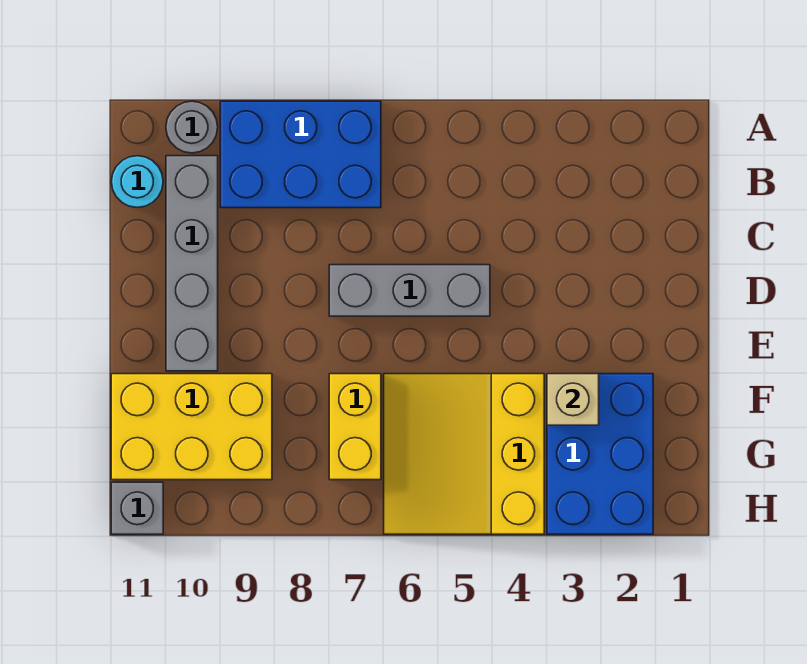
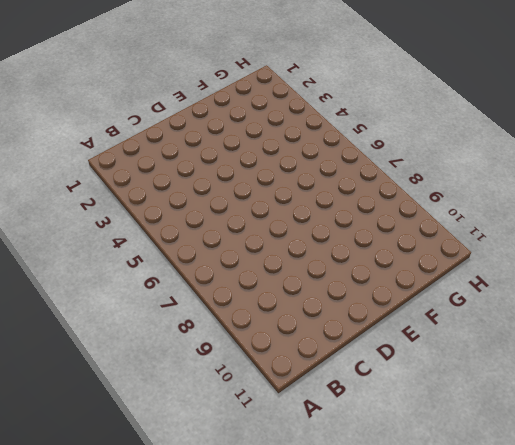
none -> blue 2x3 brick [220,101,381,208]
none -> grey 1x1 round brick [166,101,218,153]

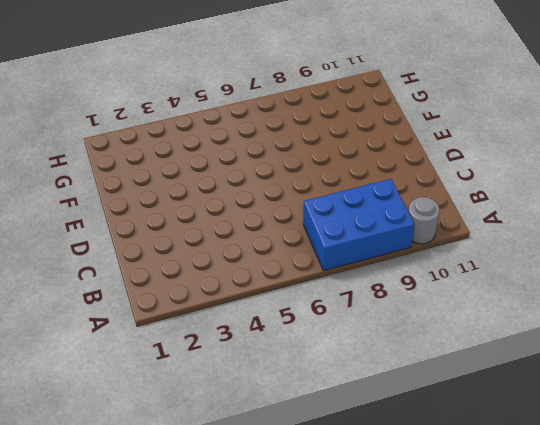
none -> grey 1x4 brick [166,156,218,371]
none -> cyan 1x1 round brick [111,156,163,208]

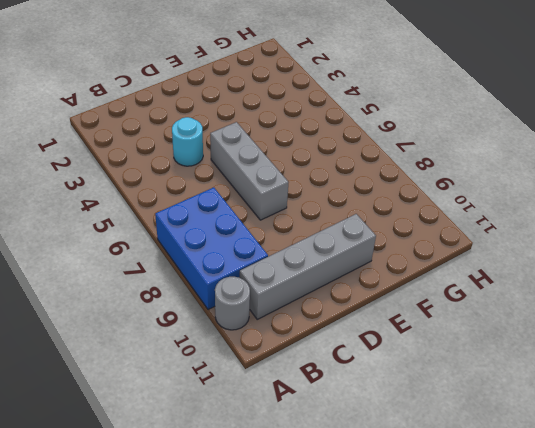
cyan 1x1 round brick [172,117,203,166] -> cyan 1x1 round brick moved to [111,156,163,208]
none -> blue 2x3 brick [547,374,653,534]
none -> yellow 3x3 slope [384,374,544,534]

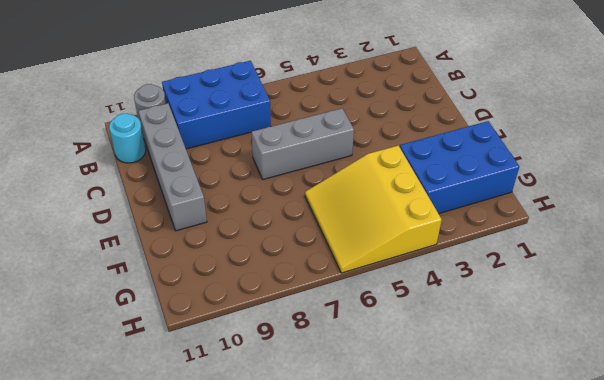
blue 2x3 brick [400,121,519,214] -> blue 2x3 brick turned to [547,374,653,534]
none -> yellow 1x2 brick [329,374,381,480]
none -> yellow 2x3 brick [111,374,272,480]

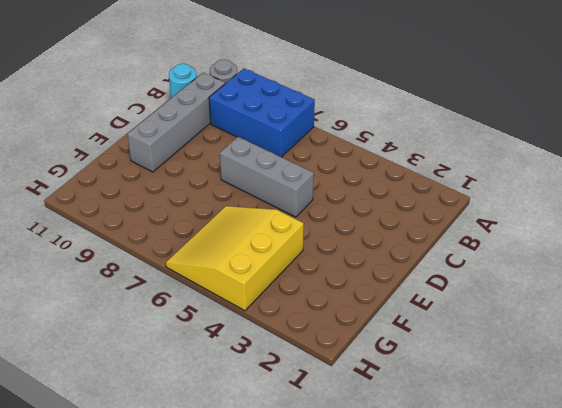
none -> blue 2x3 brick [547,374,653,534]
none -> yellow 1x2 brick [329,374,381,480]

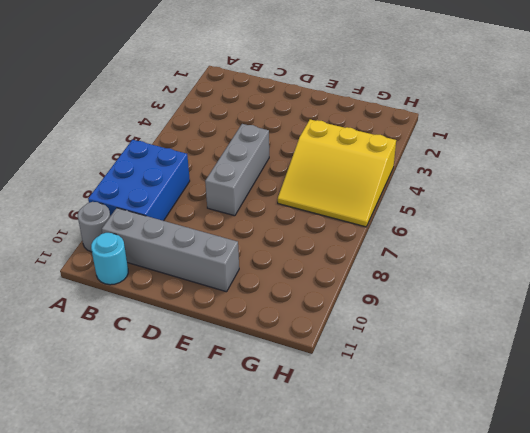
none -> blue 2x3 brick [547,374,653,534]
none -> yellow 1x2 brick [329,374,381,480]

